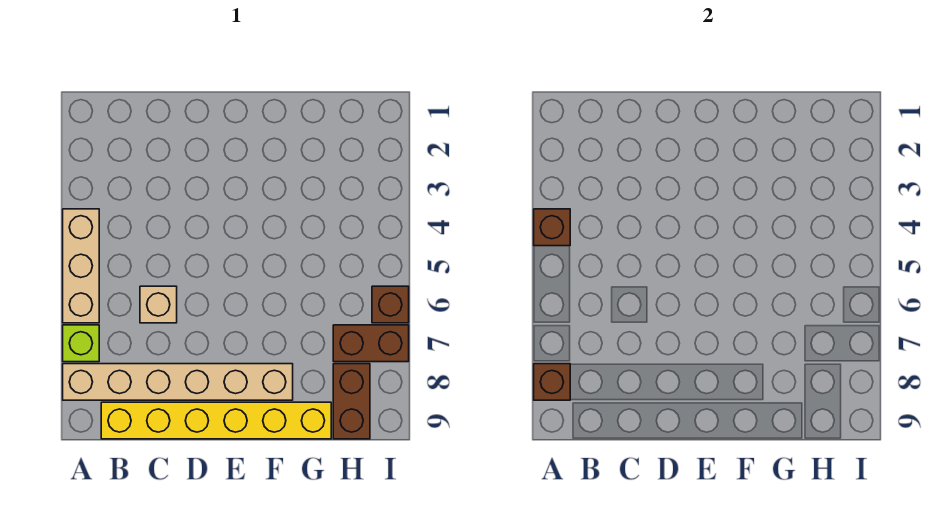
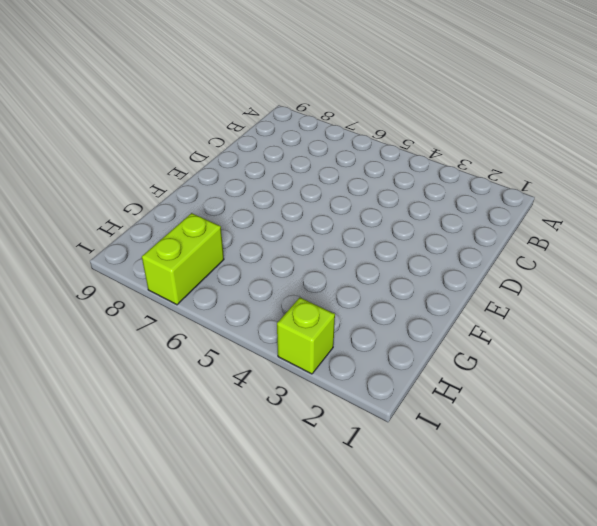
lime 1x2 brick [142,213,224,305] -> brown 1x2 brick [333,325,409,362]
lime 1x1 brick [277,298,335,374] -> lime 1x1 brick moved to [63,325,99,362]
none -> tan 1x3 brick [63,209,99,323]
none -> tan 1x6 brick [63,364,293,400]

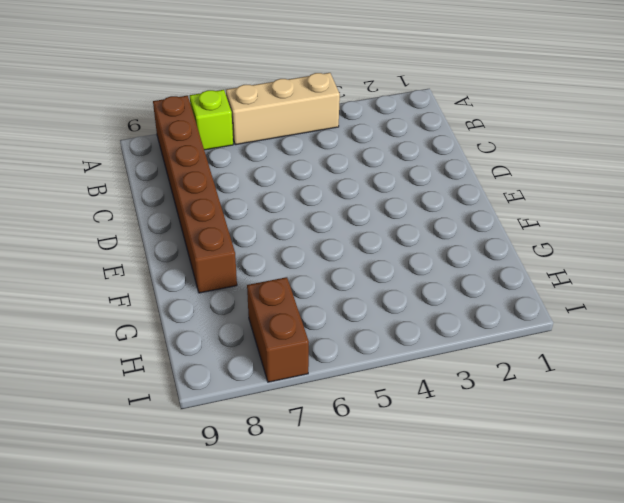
brown 1x6 brick [153,96,237,293] -> tan 1x6 brick [63,364,293,400]
none -> yellow 1x6 brick [101,402,331,439]
none -> tan 1x1 brick [140,286,177,323]

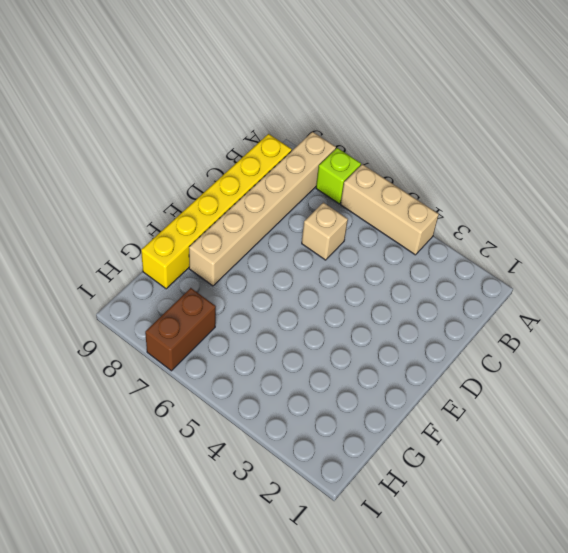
none -> brown 1x2 brick [333,364,370,439]
none -> brown 1x1 brick [372,286,409,323]

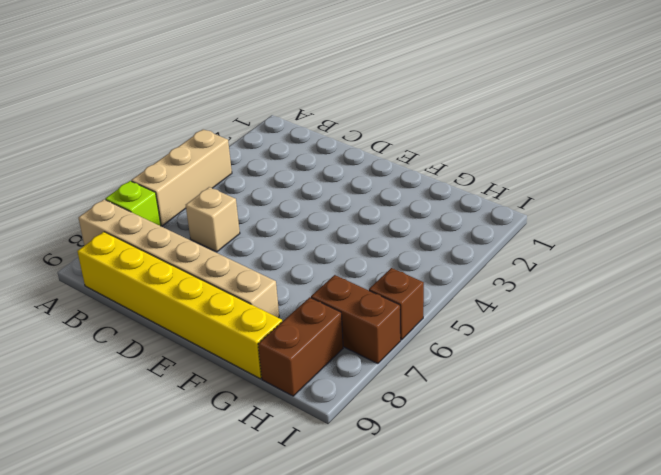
none -> brown 1x1 brick [534,209,570,246]
none -> brown 1x1 brick [534,364,570,400]

